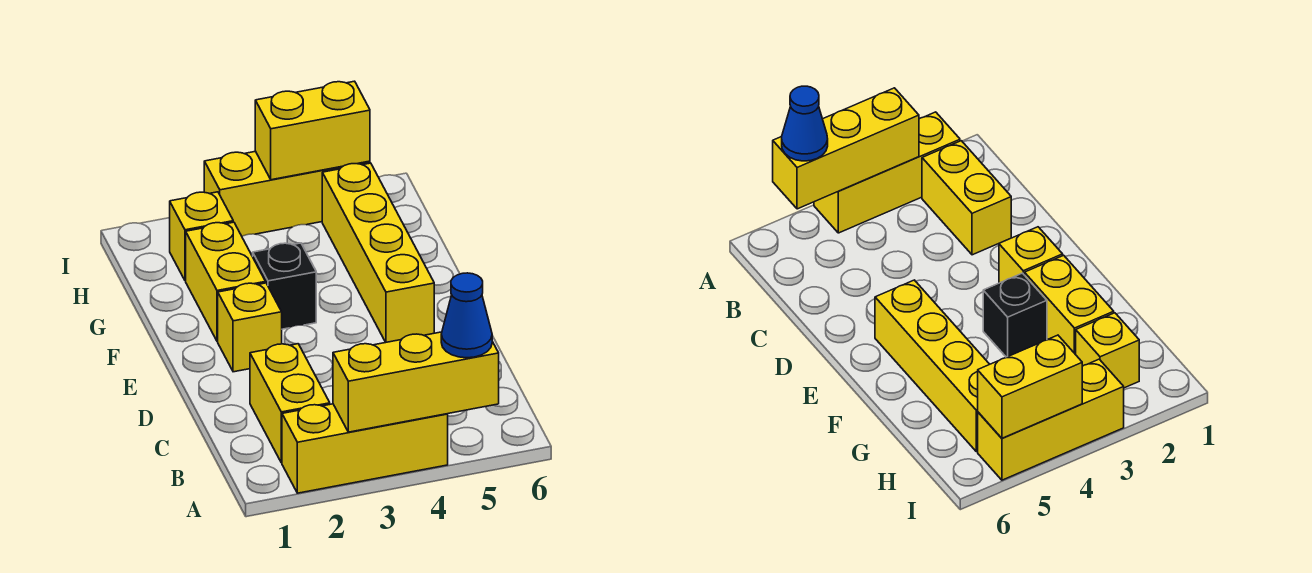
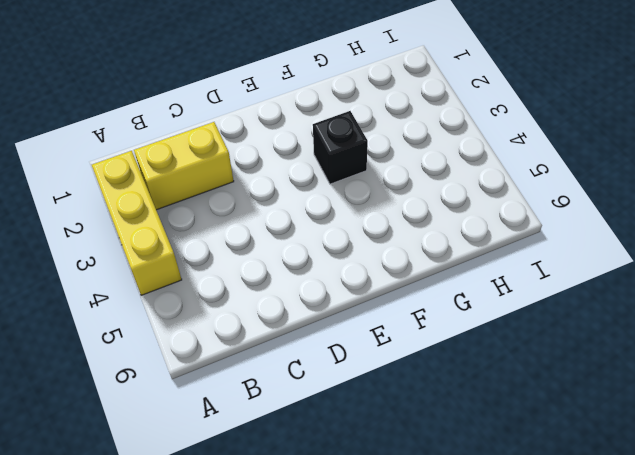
none -> yellow 1x1 brick [218,283,282,372]
none -> yellow 1x4 brick [322,163,434,342]

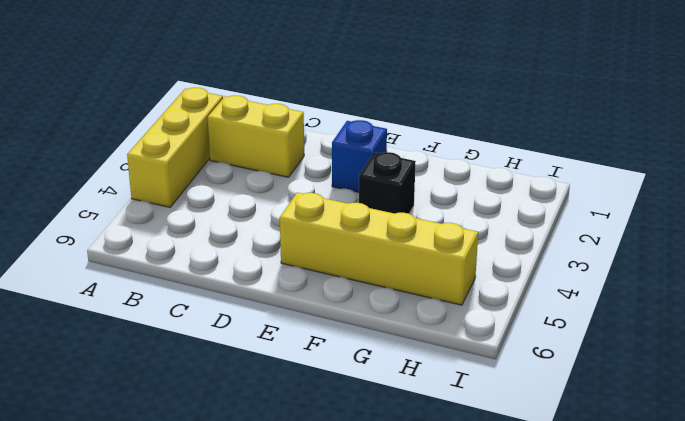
blue 1x1 brick [332,120,387,192] -> yellow 1x1 brick [218,283,282,372]
none -> yellow 1x2 brick [186,222,266,341]
none -> yellow 1x1 brick [170,192,233,281]

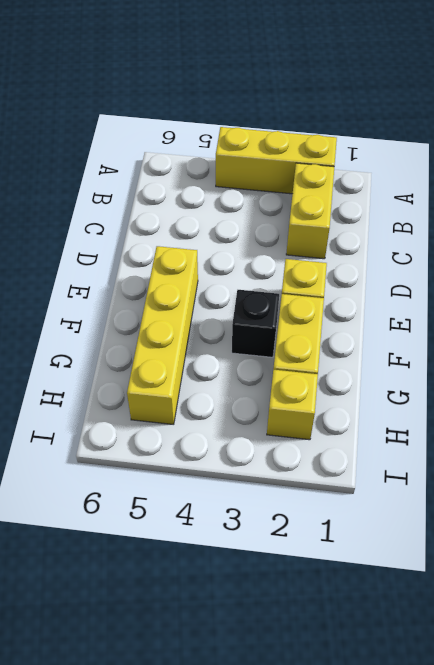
none -> yellow 1x3 brick [204,151,370,236]
none -> yellow 1x3 brick [333,332,499,432]

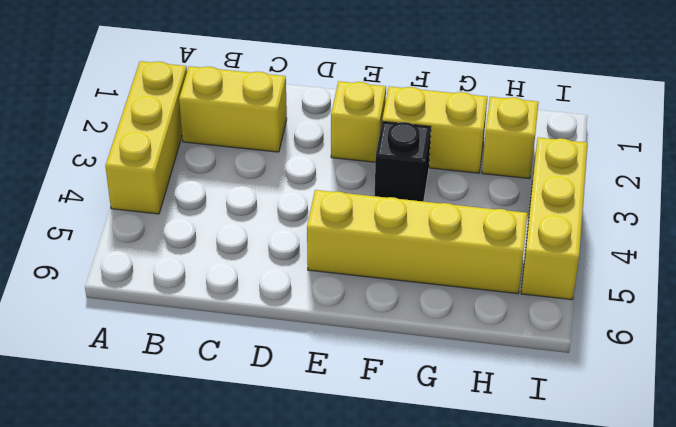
none -> yellow 1x3 brick [333,332,499,432]
none -> yellow 1x2 brick [255,81,370,180]

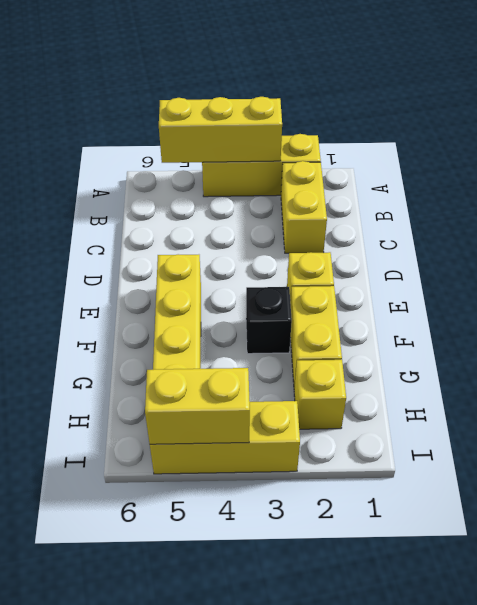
none -> blue 1x1 cone [441,273,492,358]

